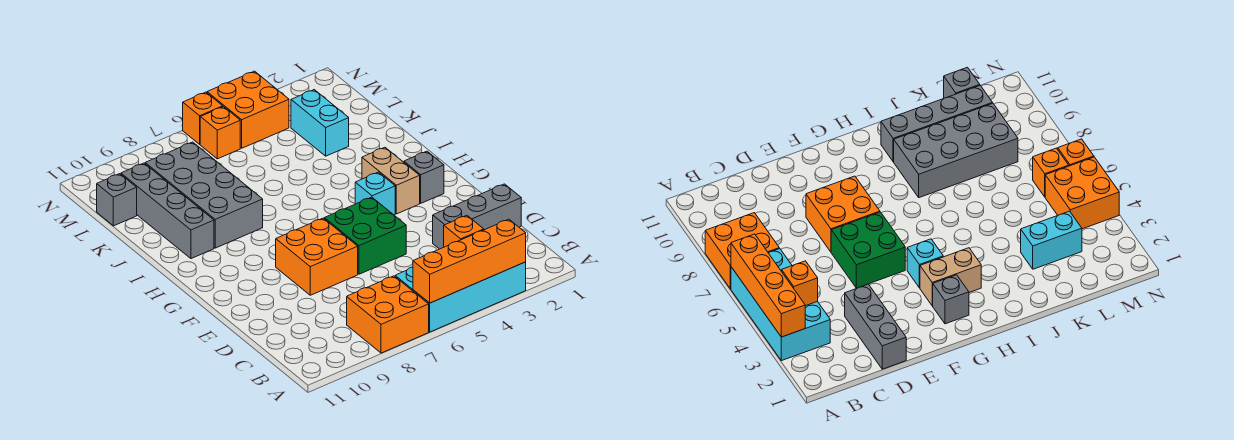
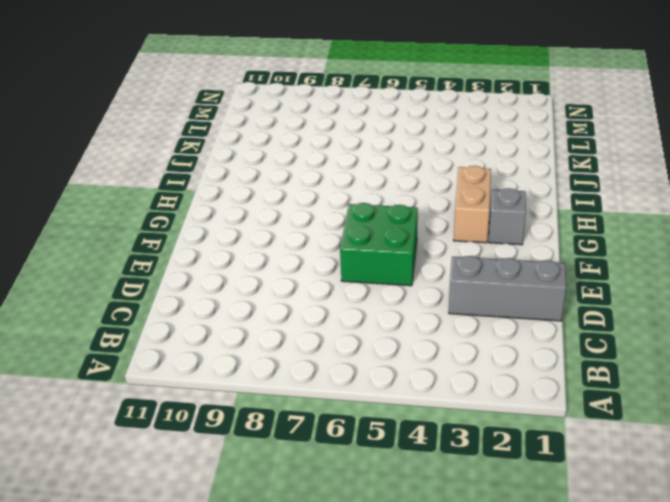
none -> cyan 2x4 brick [395,262,526,332]
none -> orange 2x2 brick [347,276,429,353]
none -> orange 2x2 brick [276,218,358,295]

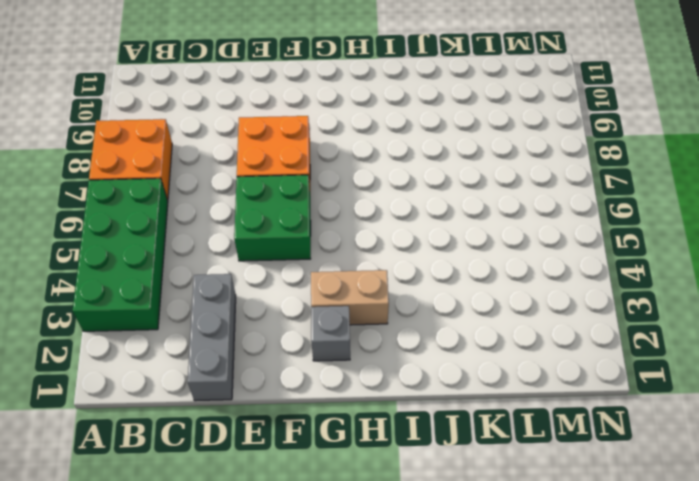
green 2x4 brick [73,178,168,331] -> cyan 2x4 brick [395,262,526,332]
none -> cyan 1x1 brick [355,172,395,215]
none -> grey 2x4 brick [145,142,263,248]
none -> grey 1x4 brick [121,163,214,259]

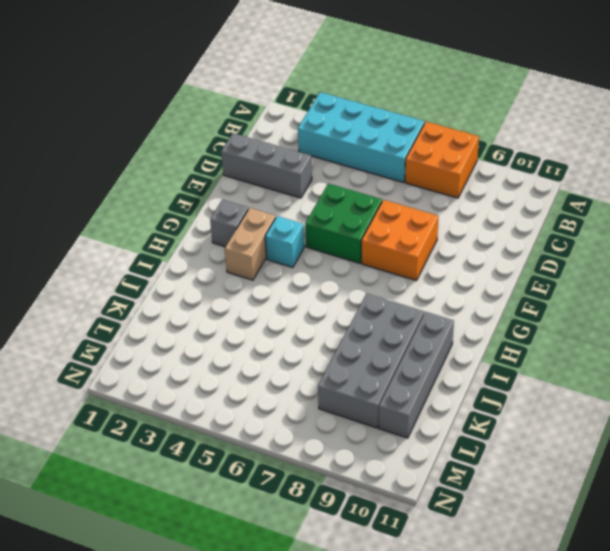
none -> cyan 1x2 brick [291,90,349,156]
none -> grey 1x1 brick [97,174,137,226]
none -> orange 2x2 brick [207,71,289,148]

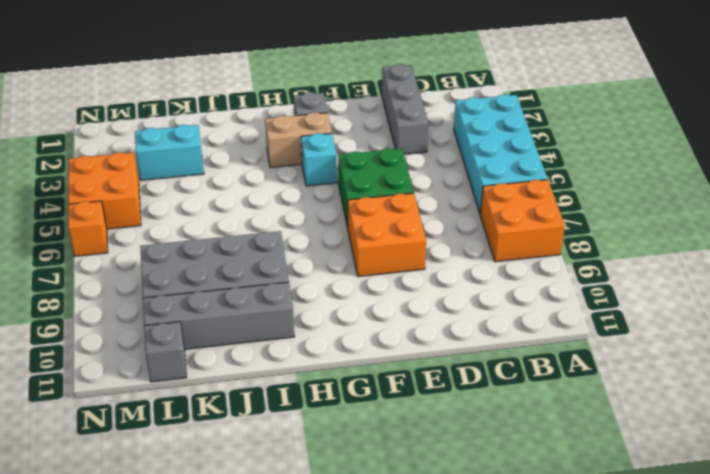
none -> orange 1x1 brick [200,107,240,159]
none -> orange 1x4 brick [413,219,526,303]
none -> orange 1x1 brick [444,215,484,247]

